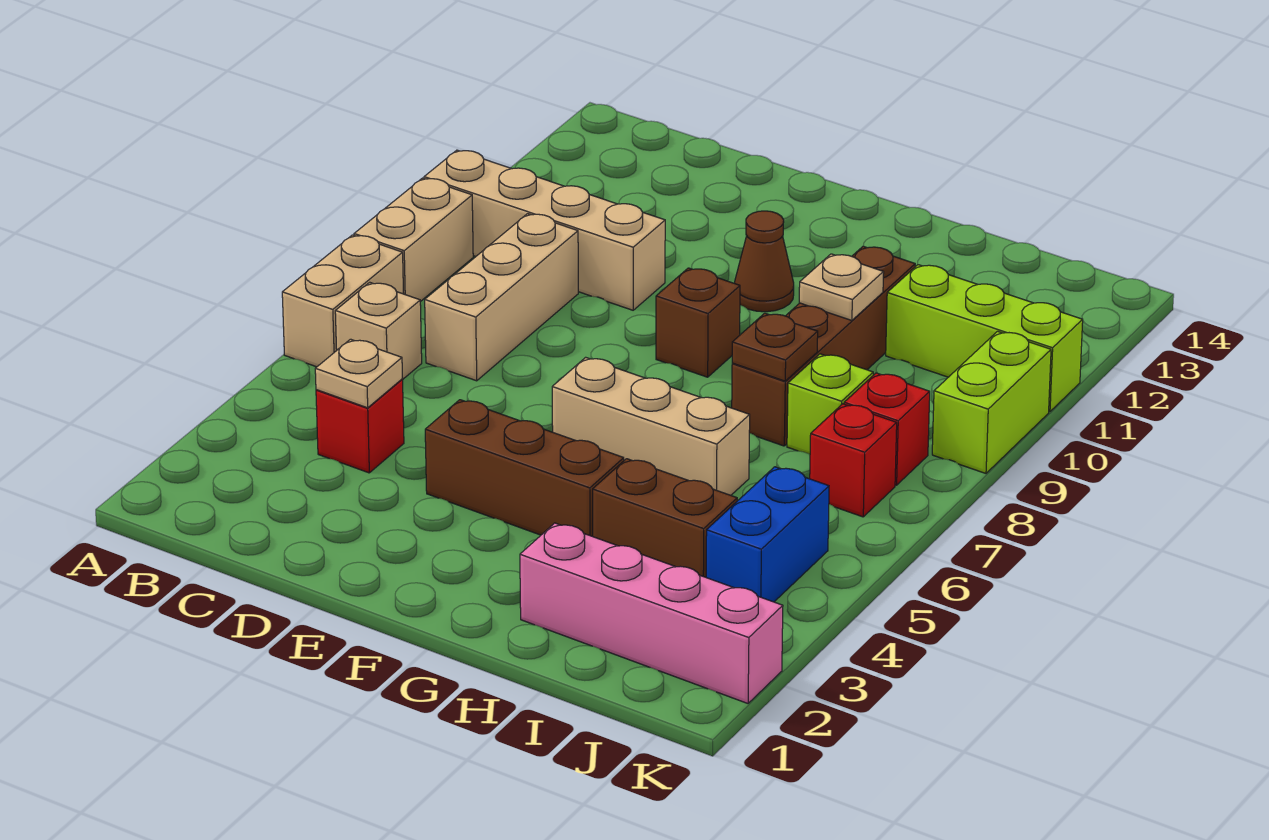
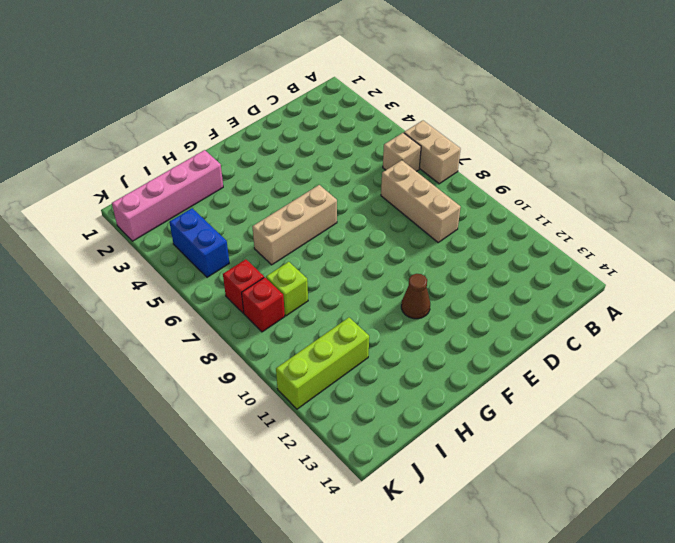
none -> tan 1x2 brick [354,178,473,302]
none -> tan 1x4 brick [424,150,665,310]
none -> red 1x1 brick [316,379,404,473]

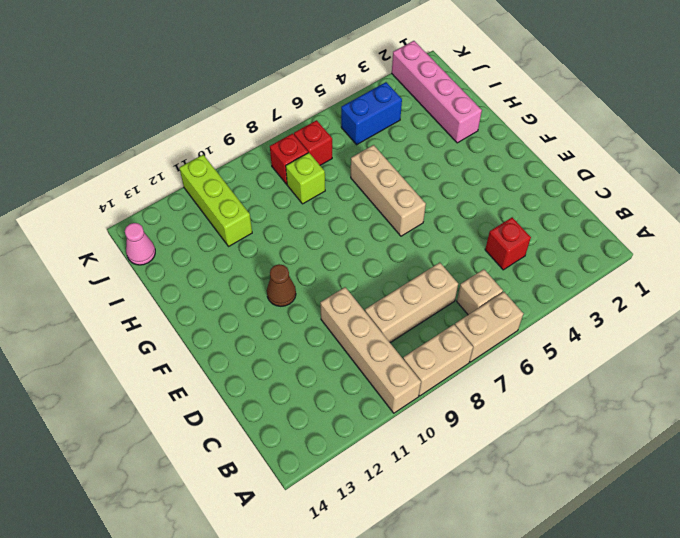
pink 1x1 cone [125,223,155,265] -> none
none -> brown 1x3 brick [425,400,624,536]
none -> brown 1x1 brick [656,268,740,377]
none -> brown 1x2 brick [593,459,737,577]

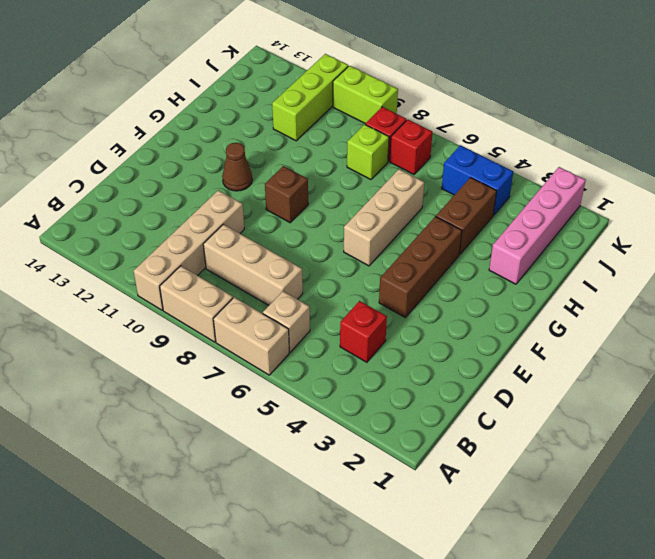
none -> brown 1x4 brick [732,246,915,446]
none -> tan 1x1 plate [315,339,403,408]
none -> brown 1x1 plate [732,313,818,381]

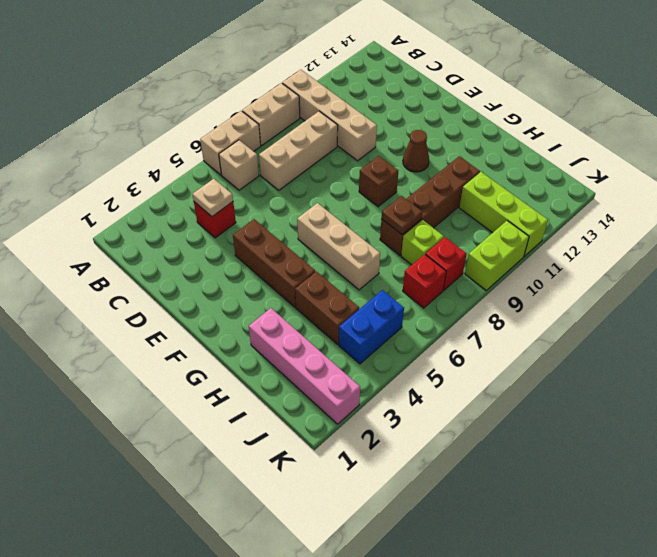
none -> tan 1x1 plate [799,254,884,321]

